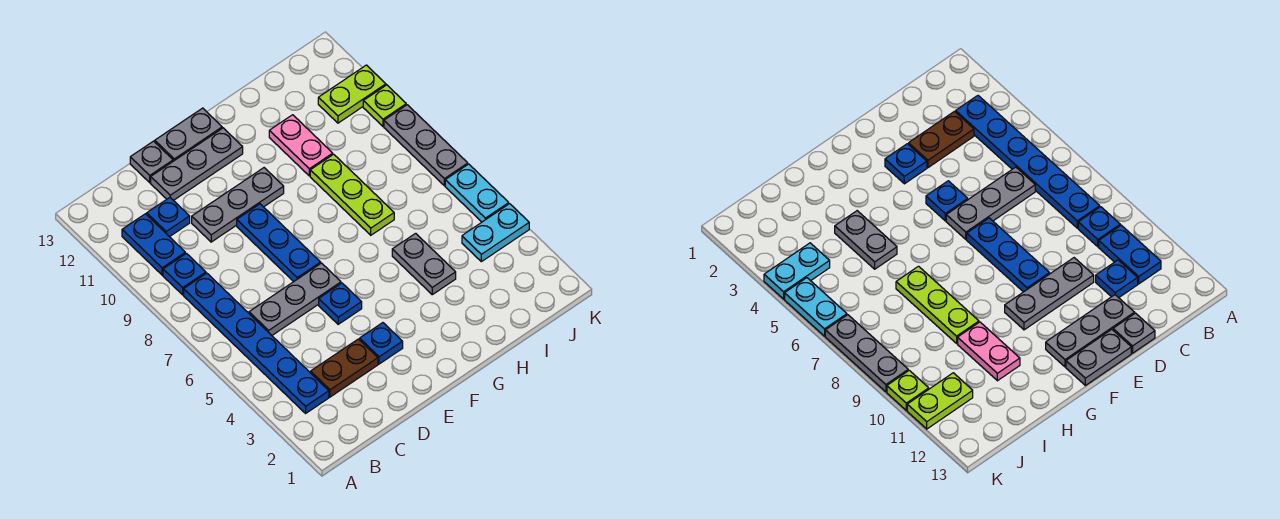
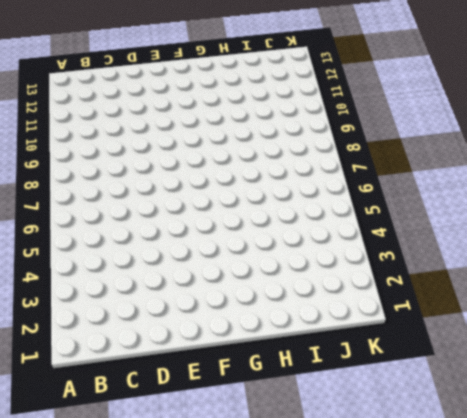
none -> blue 1x6 plate [184,273,329,413]
none -> blue 1x1 plate [163,253,206,295]
none -> blue 1x2 plate [122,214,185,275]

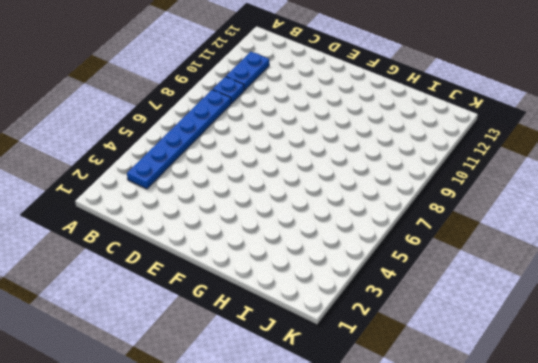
none -> brown 1x2 plate [311,339,378,397]
none -> grey 1x3 plate [249,263,341,335]
none -> blue 1x1 plate [147,197,190,237]

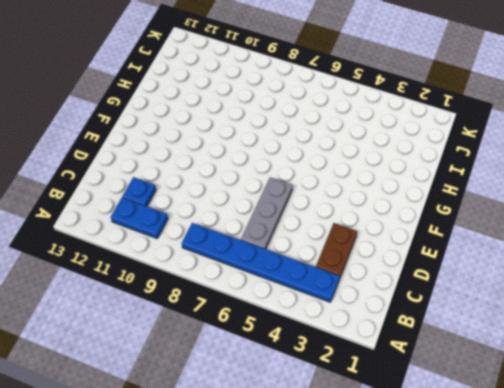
none -> blue 1x1 plate [163,253,206,295]
none -> grey 1x3 plate [192,168,284,242]
none -> grey 1x3 plate [151,128,243,200]

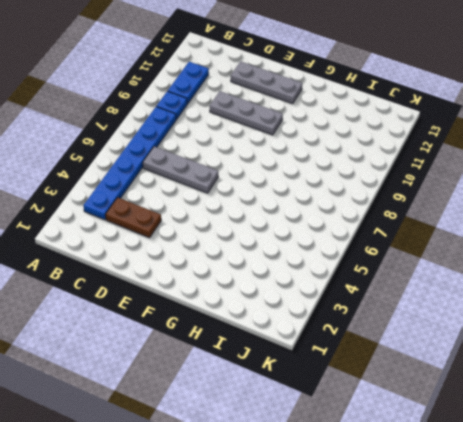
none -> blue 1x1 plate [147,197,190,237]
none -> grey 1x1 plate [130,141,173,183]
none -> blue 1x1 plate [360,323,403,364]

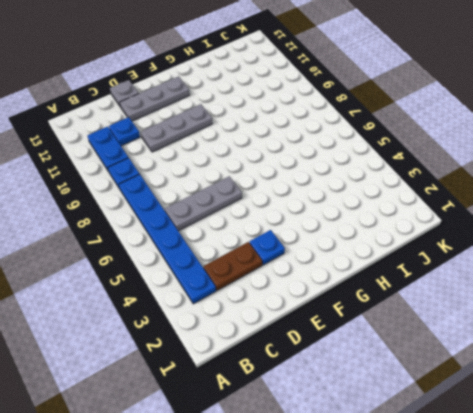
none -> blue 1x1 plate [319,283,362,324]
none -> blue 1x3 plate [237,204,321,282]
none -> grey 1x2 plate [155,108,222,161]

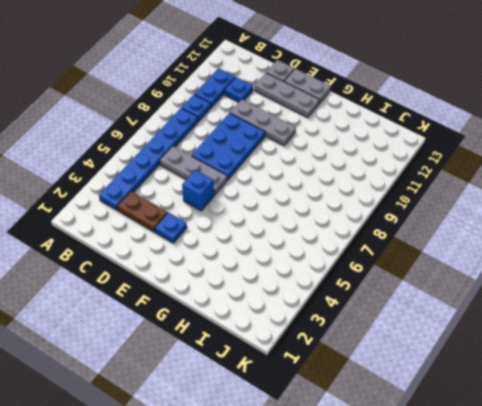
blue 2x3 plate [191,113,265,180] -> blue 1x3 plate [237,204,321,282]
blue 1x1 brick [182,170,214,211] -> blue 1x1 plate [319,283,362,324]
none -> grey 1x2 plate [392,233,456,295]
none -> lime 1x3 plate [310,154,394,235]
none -> pink 1x2 plate [269,115,333,176]

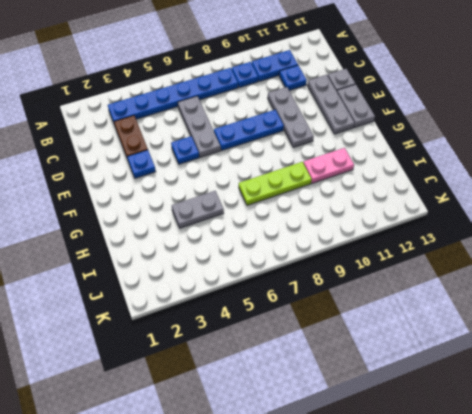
none -> cyan 1x2 plate [462,204,529,262]
none -> lime 1x2 plate [318,65,386,123]
none -> cyan 1x2 plate [445,164,509,222]

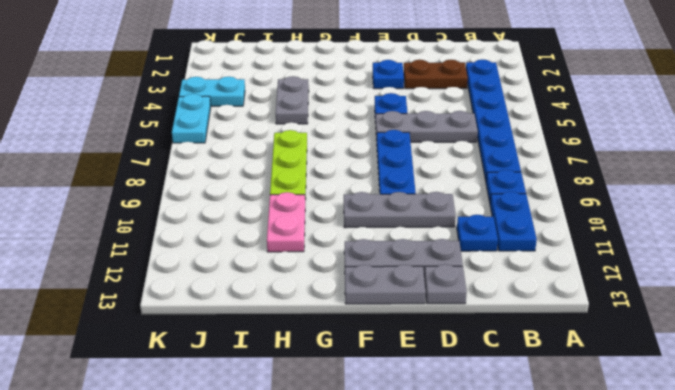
none -> lime 1x2 plate [318,65,386,123]
none -> grey 1x3 plate [384,105,468,186]
none -> lime 1x1 plate [363,85,406,126]

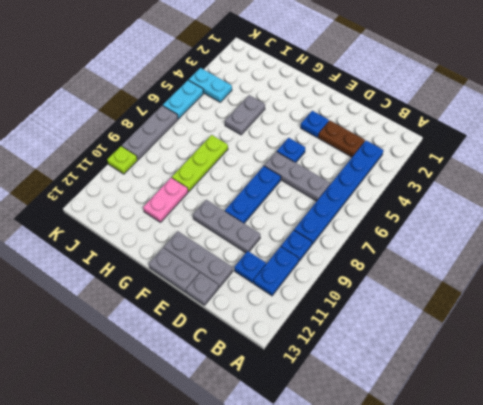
none -> lime 1x2 plate [318,65,386,123]

